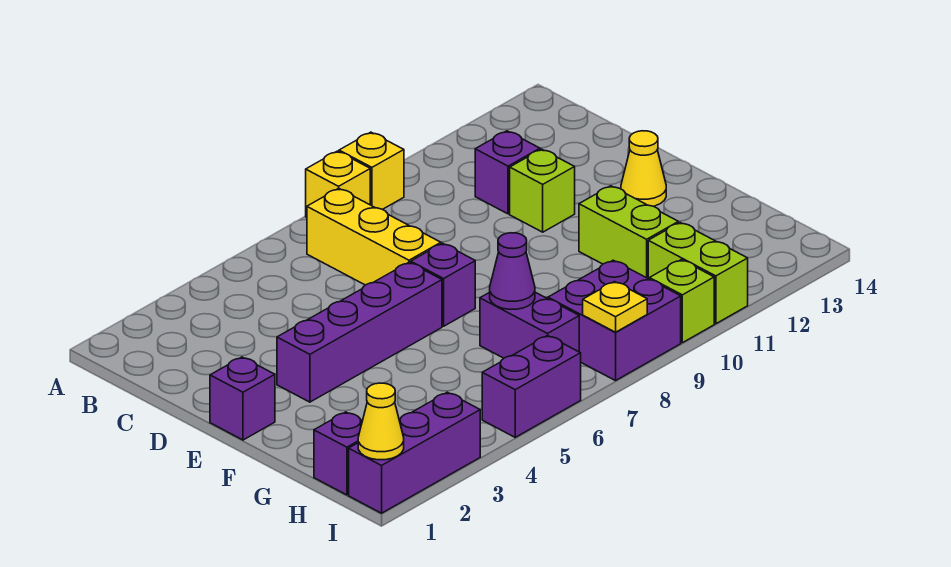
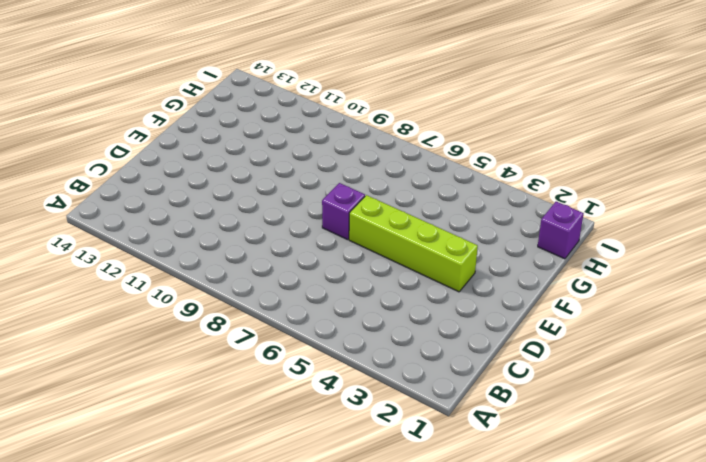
lime 1x4 brick [349,195,478,292] -> purple 1x4 brick [277,262,442,402]
none -> yellow 1x1 brick [306,151,370,217]
none -> yellow 1x1 brick [339,132,404,209]
none -> yellow 1x3 brick [307,188,441,285]

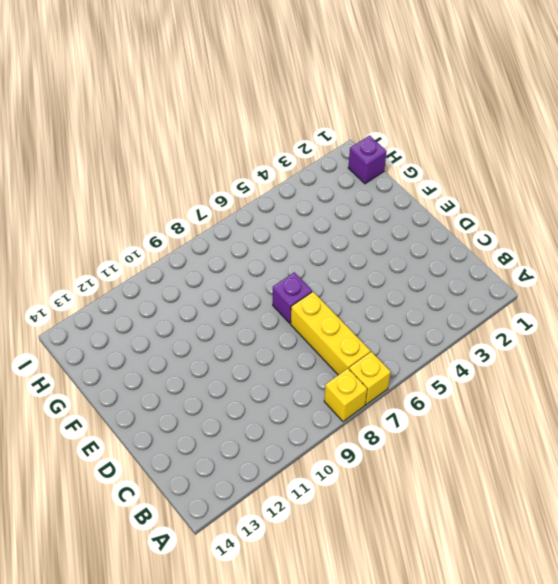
yellow 1x1 brick [349,352,390,405] -> yellow 1x1 brick moved to [339,132,404,209]
none -> purple 1x1 brick [475,131,540,214]
none -> lime 1x1 brick [510,149,575,232]
none -> purple 1x1 brick [210,357,275,440]

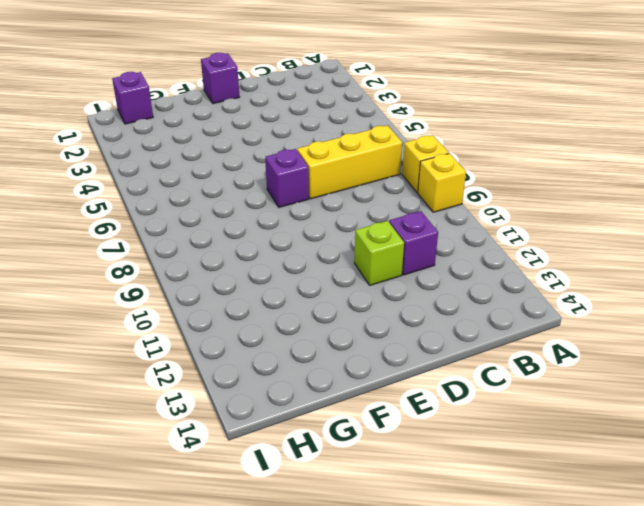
none -> purple 1x4 brick [277,262,442,402]
none -> yellow 1x1 cone [621,131,666,206]
none -> lime 1x2 brick [579,186,678,278]

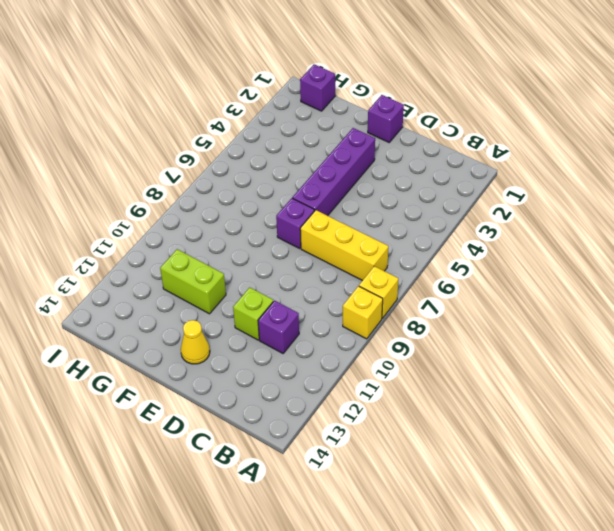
none -> purple 1x2 brick [480,292,579,358]
none -> purple 2x2 brick [548,260,681,381]
none -> lime 1x2 brick [648,223,748,324]

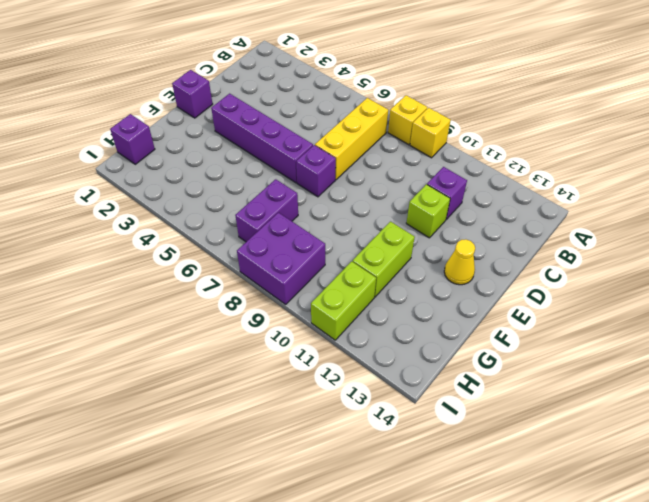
none -> purple 1x3 brick [349,392,480,513]
none -> purple 1x2 brick [482,335,581,437]
none -> lime 1x1 brick [649,260,714,343]

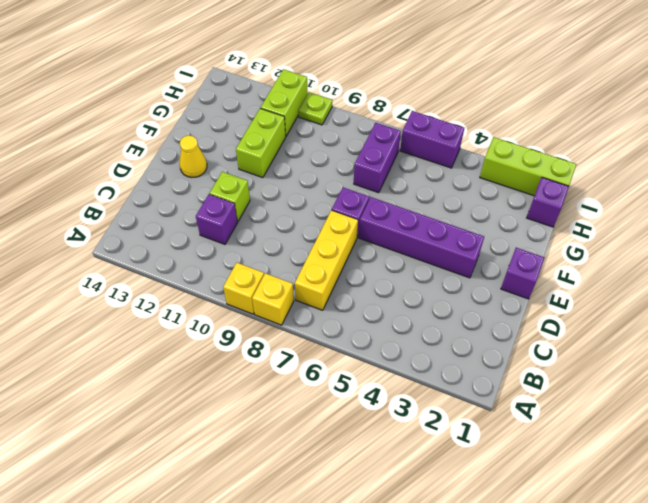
lime 1x3 brick [480,137,576,196] -> purple 1x3 brick [349,392,480,513]
lime 1x1 plate [298,92,332,125] -> lime 1x1 brick [649,260,714,343]
none -> purple 2x2 brick [548,260,681,381]
none -> purple 1x1 cone [490,233,535,309]
none -> yellow 1x1 cone [358,383,404,460]

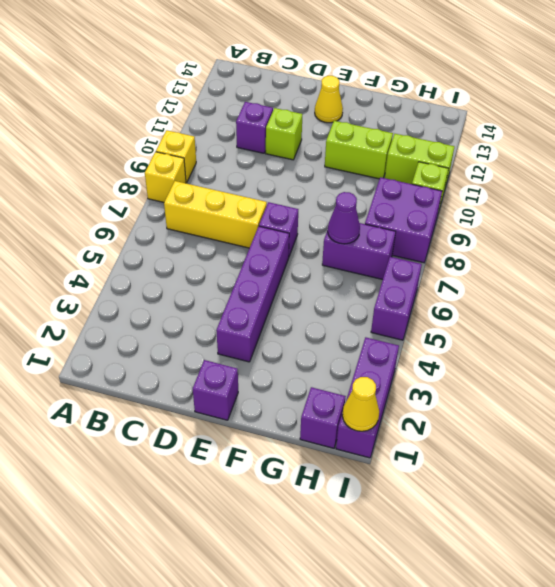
none -> yellow 1x1 plate [583,282,647,332]

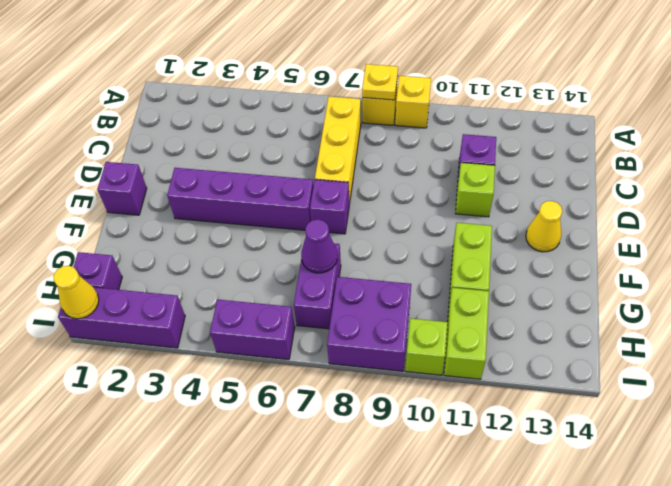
yellow 1x1 plate [362,64,398,100] -> yellow 1x1 plate moved to [583,282,647,332]

